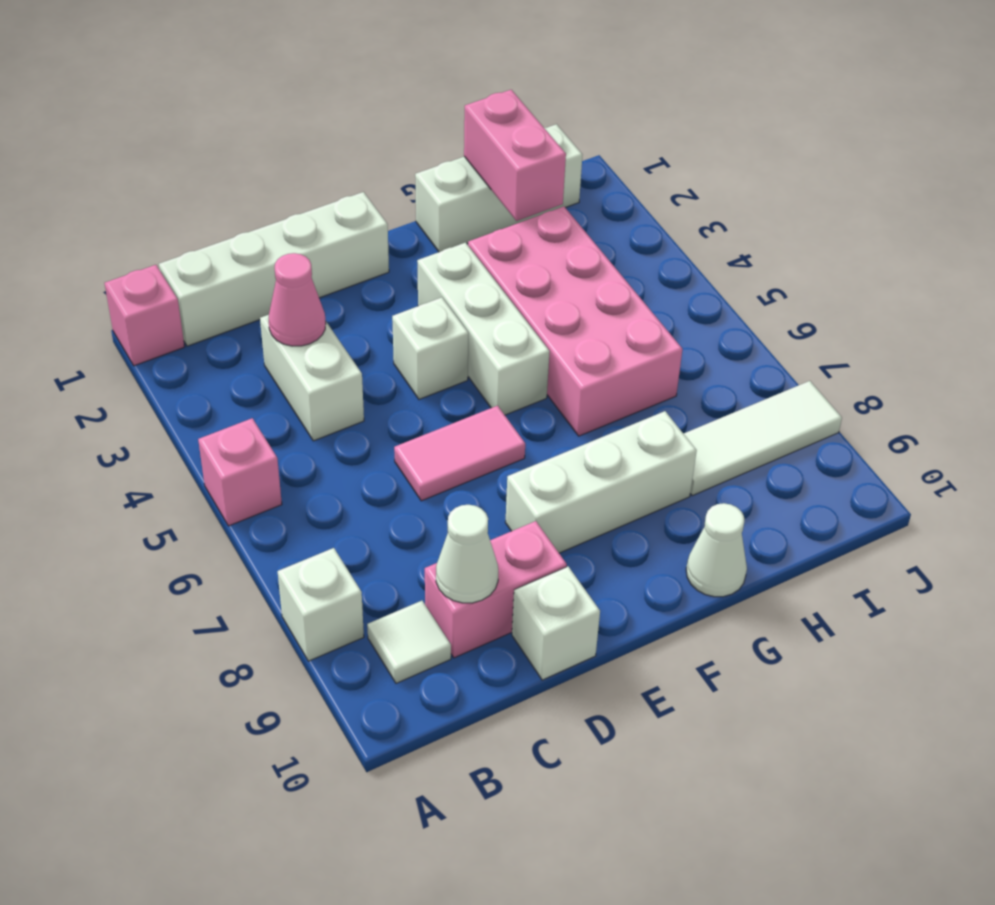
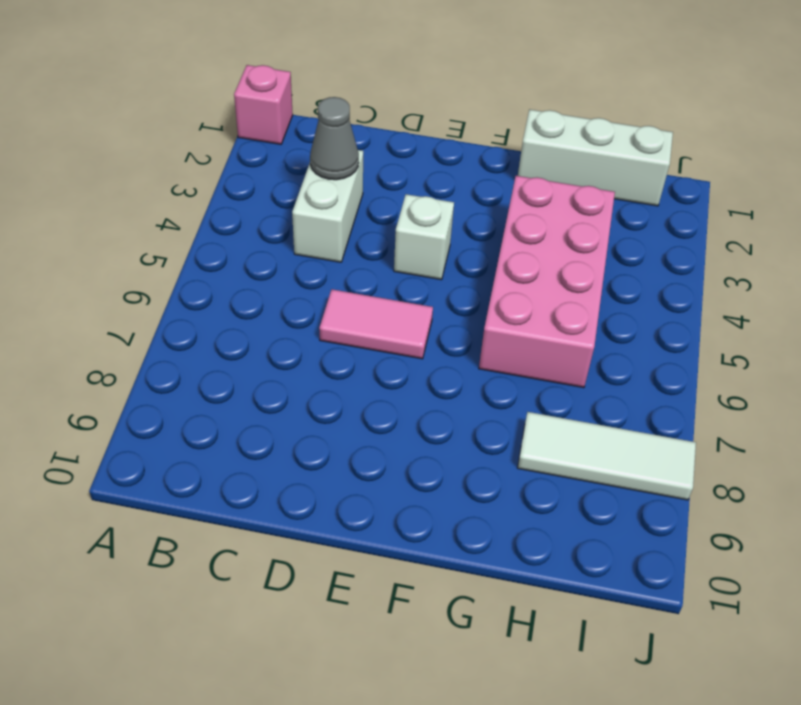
grey 1x1 cone [310,97,359,180] -> pink 1x1 cone [269,253,326,346]
none -> pink 1x1 brick [198,418,282,526]
none -> white 1x1 brick [278,548,364,661]
none -> white 1x4 brick [159,192,389,346]

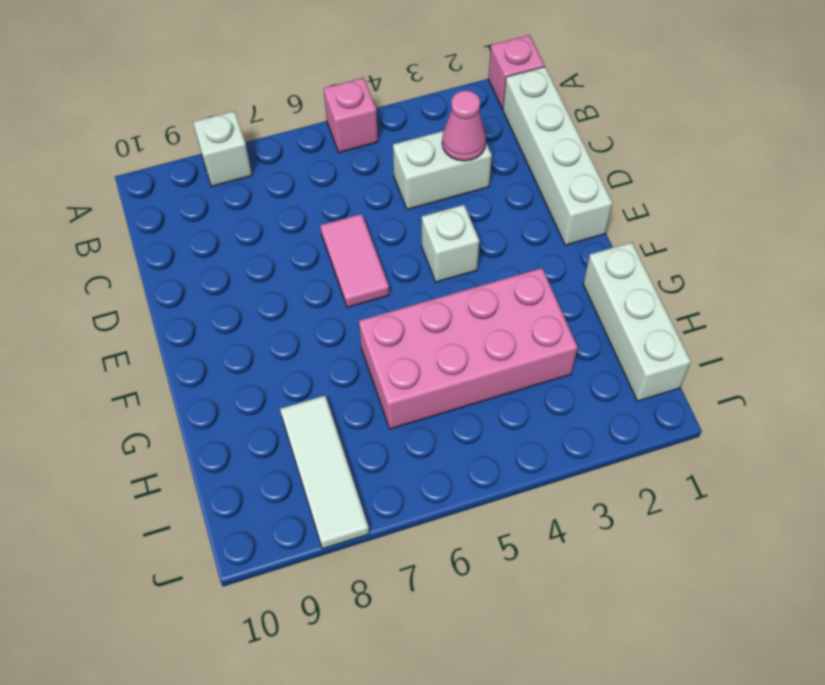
none -> white 1x1 tile [367,601,451,683]
none -> pink 1x2 brick [425,521,567,658]
none -> white 1x1 brick [512,567,600,680]

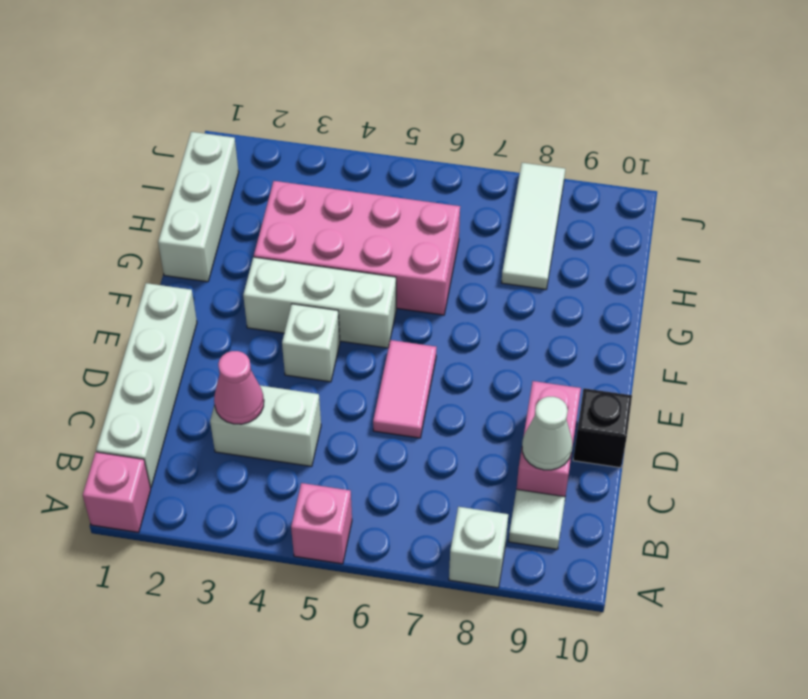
black 1x1 brick [573,388,632,468] -> white 1x1 brick [512,567,600,680]
none -> white 1x3 brick [505,411,697,553]
none -> white 1x1 cone [686,503,747,597]
none -> pink 1x2 brick [464,90,566,221]

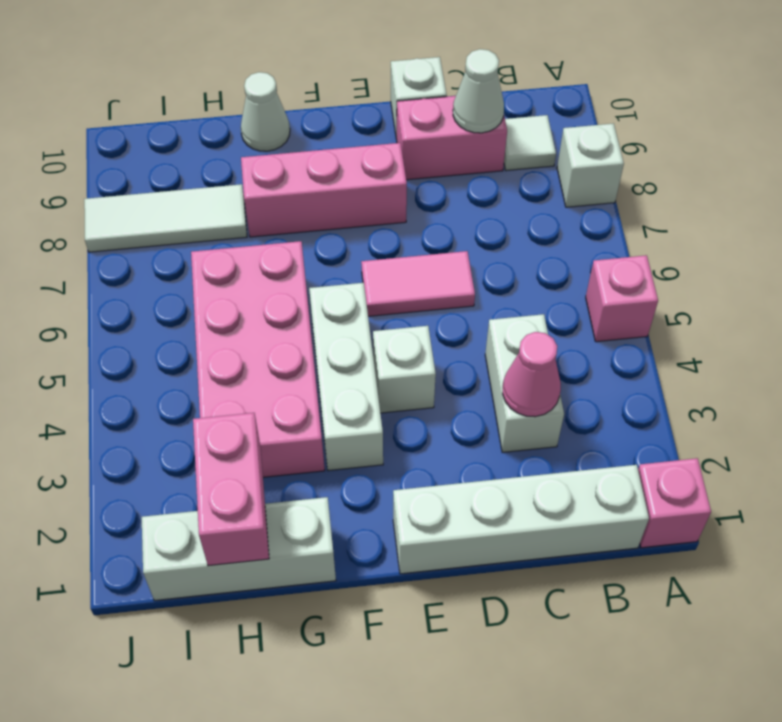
pink 1x3 brick [241,143,407,237] -> white 1x3 brick [505,411,697,553]

